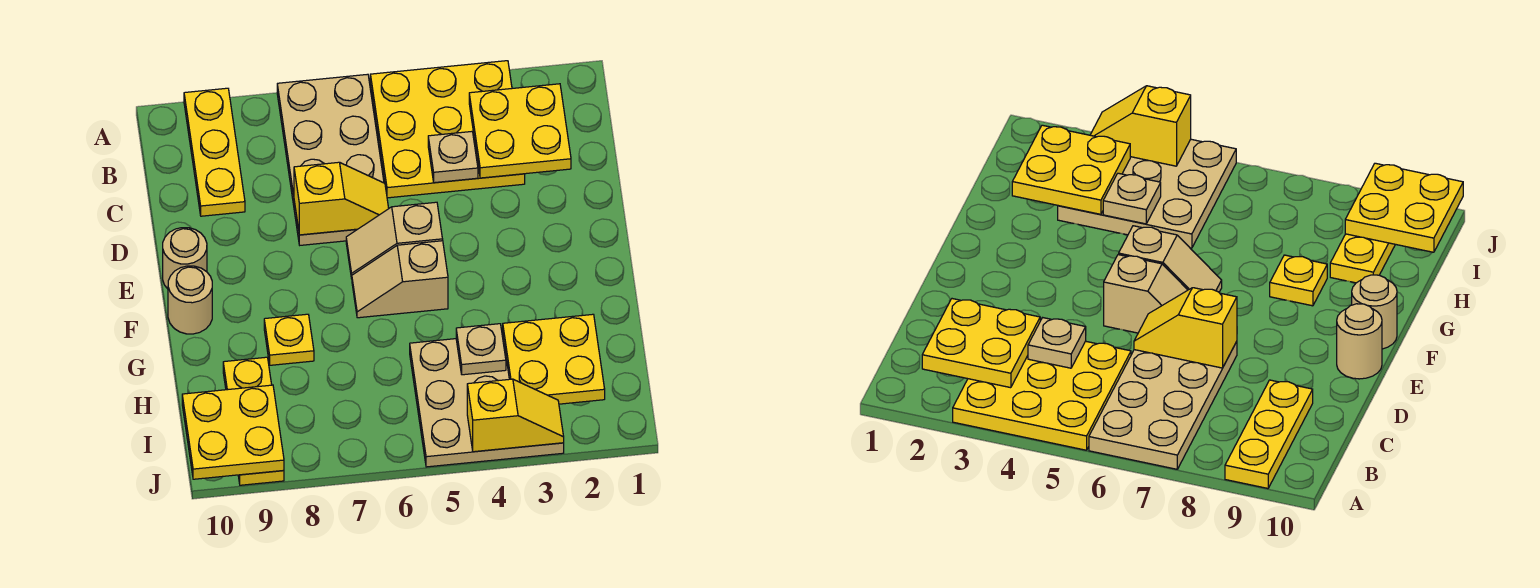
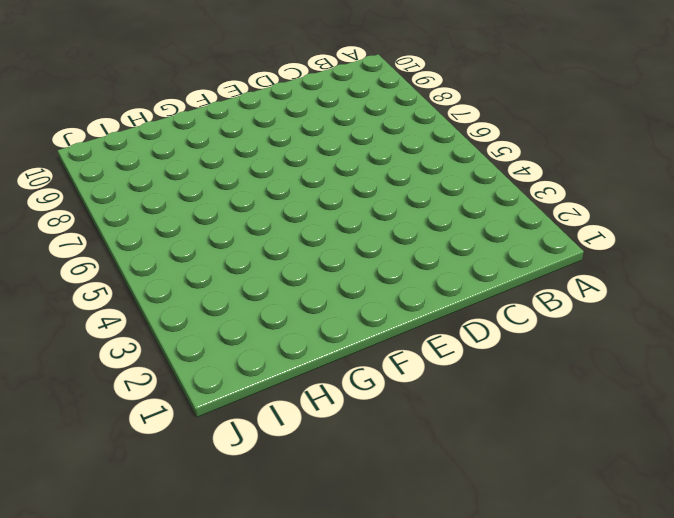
none -> yellow 3x3 plate [370,61,525,198]
none -> tan 2x4 plate [277,74,384,245]
none -> yellow 1x3 plate [184,88,245,216]

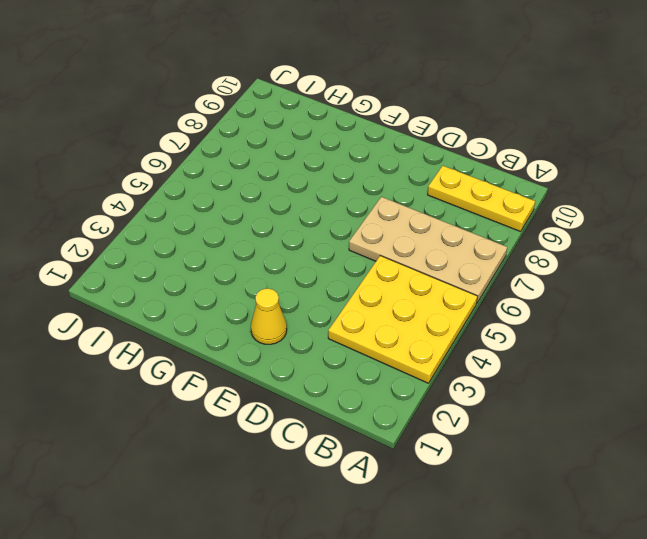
yellow 1x1 cone [251,288,287,344] -> none
none -> tan 1x2 slope [346,202,443,279]
none -> tan 1x1 round brick [163,228,207,289]
none -> tan 1x2 slope [352,241,448,318]

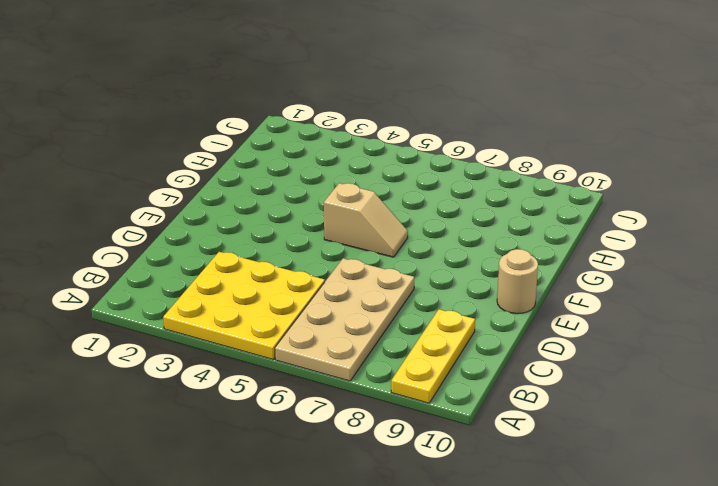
none -> tan 1x2 slope [346,202,443,279]
none -> tan 1x1 round brick [168,266,212,334]
none -> yellow 1x1 plate [264,314,314,365]

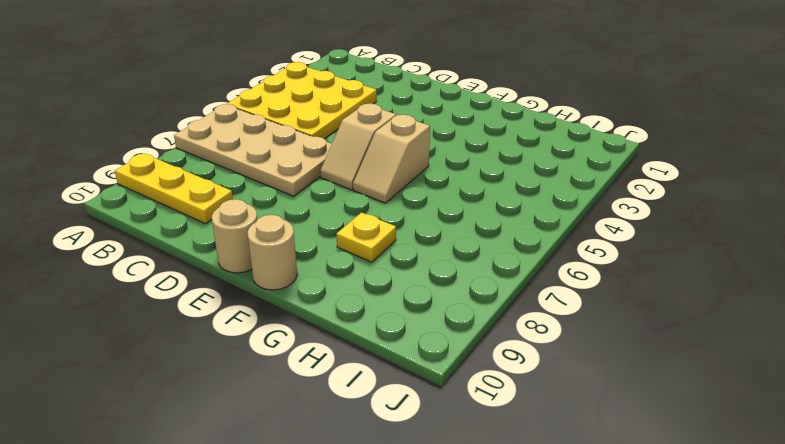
none -> tan 3x3 plate [410,334,564,467]
none -> yellow 1x3 plate [223,357,284,485]
none -> yellow 2x2 plate [469,84,571,178]

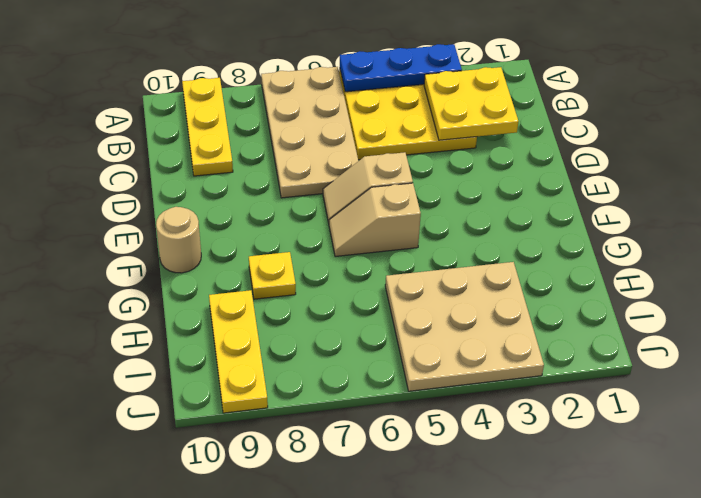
blue 1x3 plate [340,44,462,92] -> none
none -> tan 1x1 round brick [163,228,207,289]
none -> tan 1x1 plate [428,132,478,183]
none -> yellow 1x2 slope [294,162,389,235]

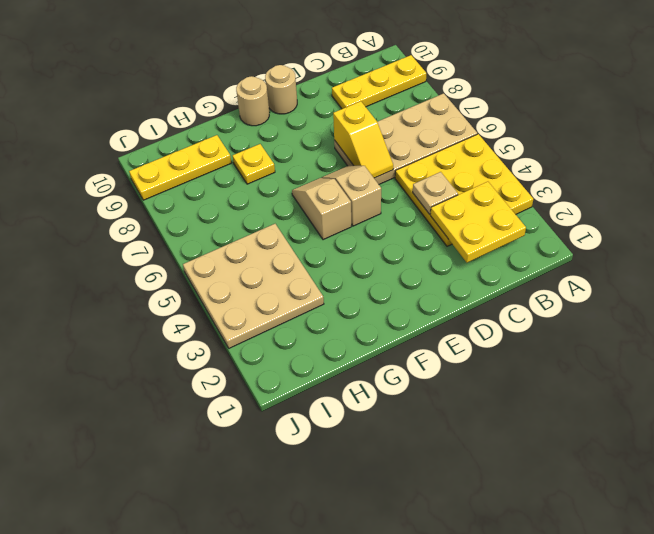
none -> yellow 2x2 plate [503,314,605,404]
none -> tan 1x1 plate [456,324,506,375]
none -> yellow 2x2 plate [182,385,284,479]

